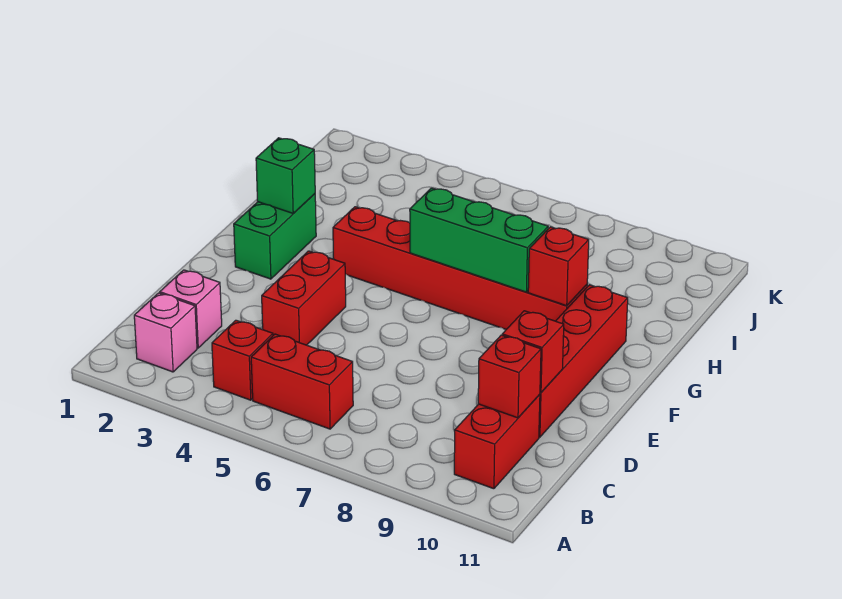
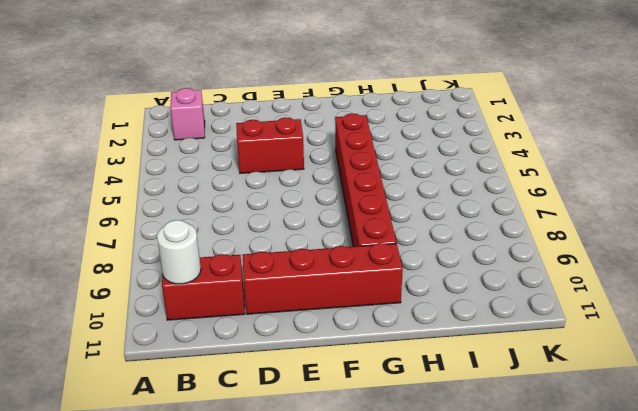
white 1x1 round brick [157,220,201,284] -> none
none -> red 1x1 brick [212,320,273,400]
none -> red 1x2 brick [251,334,353,429]
none -> pink 1x1 brick [160,270,222,348]

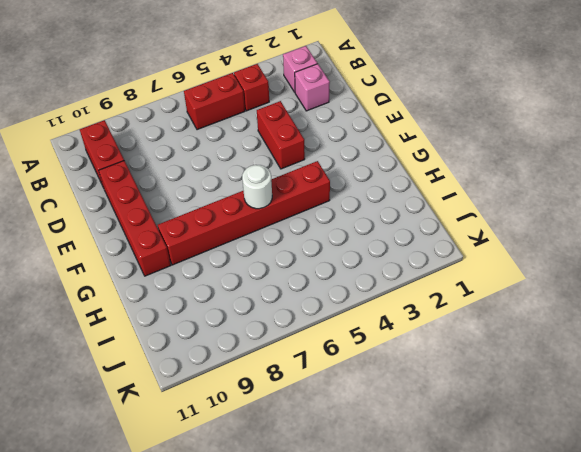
white 1x1 round brick [242,165,272,209] -> green 1x3 brick [410,188,548,292]
none -> green 1x2 brick [234,194,316,279]
none -> red 1x1 brick [478,335,541,418]
none -> red 1x1 brick [502,311,564,393]

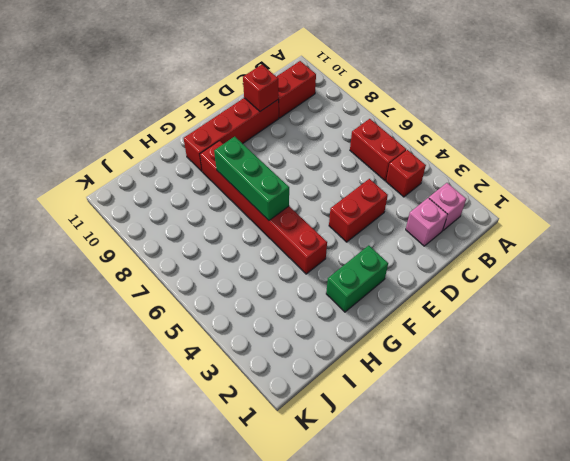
none -> red 1x1 brick [478,335,541,418]
none -> green 1x1 brick [256,138,315,213]
none -> red 1x1 brick [528,227,589,306]

